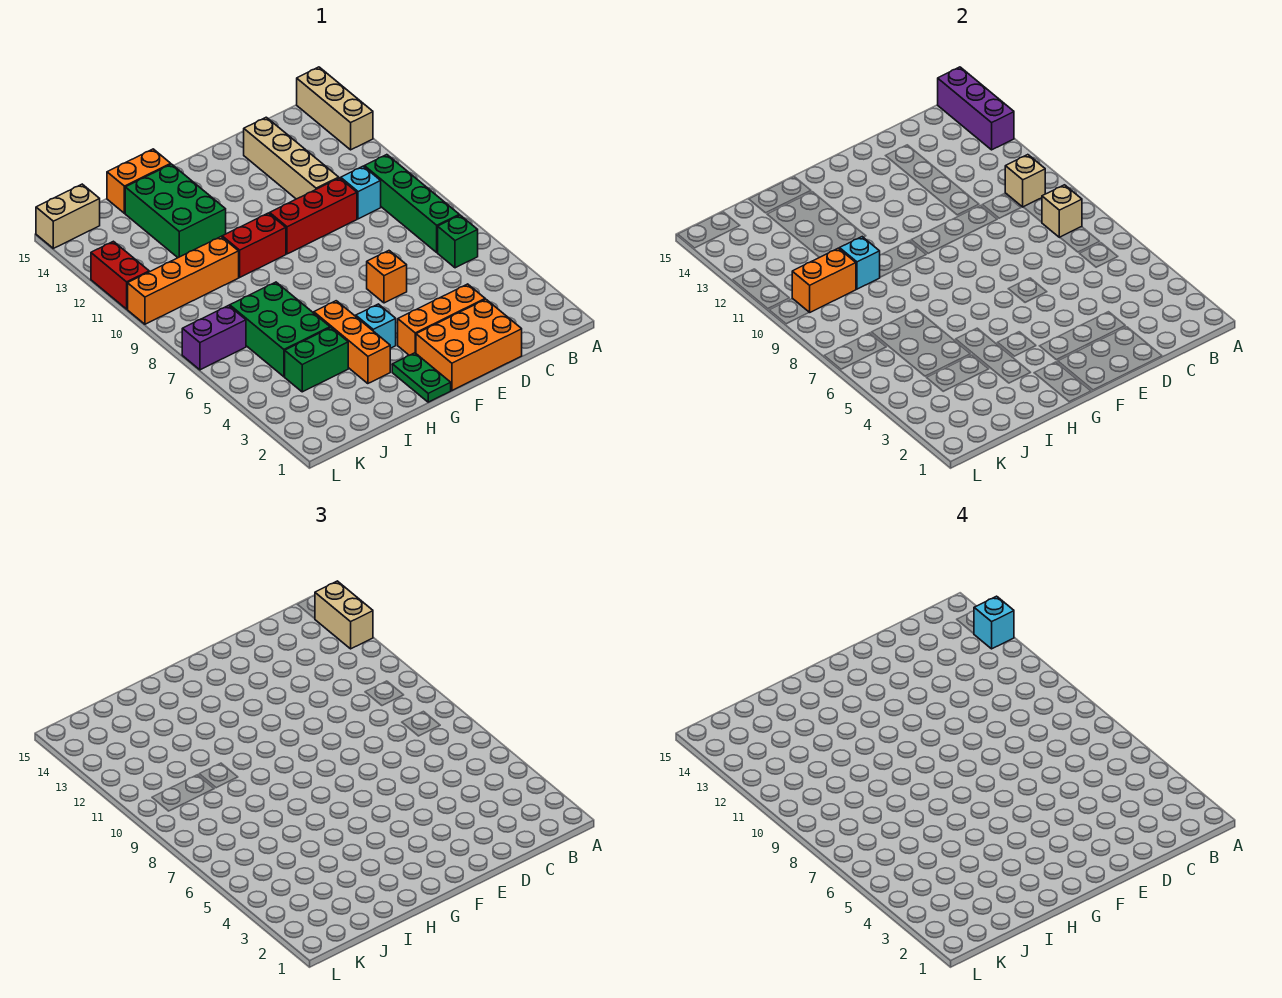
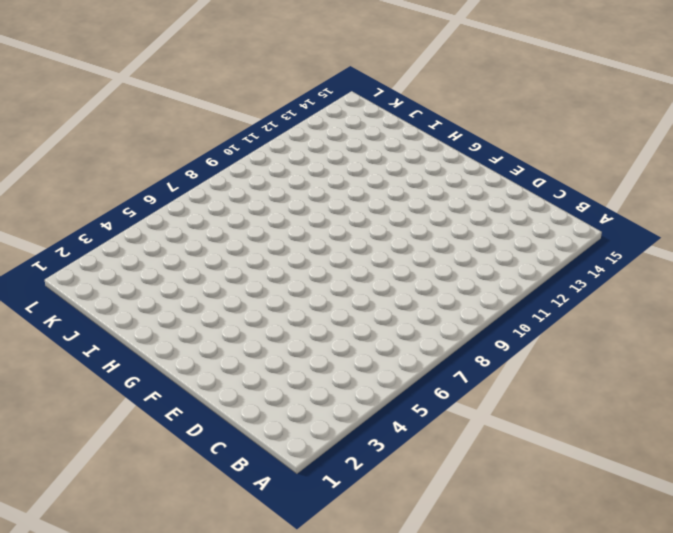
none -> tan 1x3 brick [297,67,373,150]
none -> green 1x1 brick [438,215,478,268]
none -> green 1x4 brick [364,155,459,252]

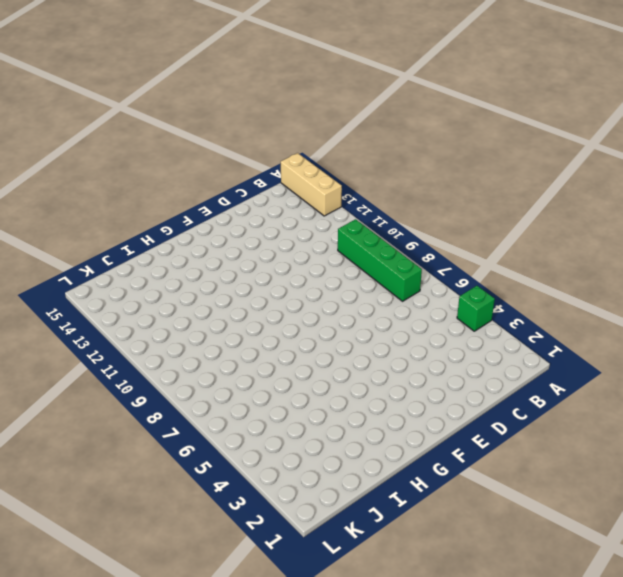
green 1x1 brick [457,286,495,331] -> green 1x1 brick moved to [438,215,478,268]
none -> cyan 1x1 brick [341,166,381,219]
none -> orange 2x3 brick [416,299,522,390]
none -> orange 1x3 brick [398,284,485,355]

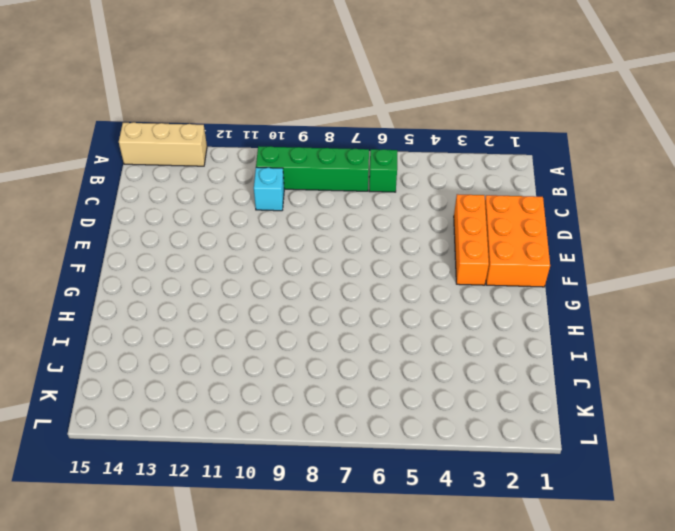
none -> red 1x3 brick [270,178,357,254]
none -> tan 1x4 brick [244,117,339,199]
none -> orange 1x1 brick [367,251,407,303]

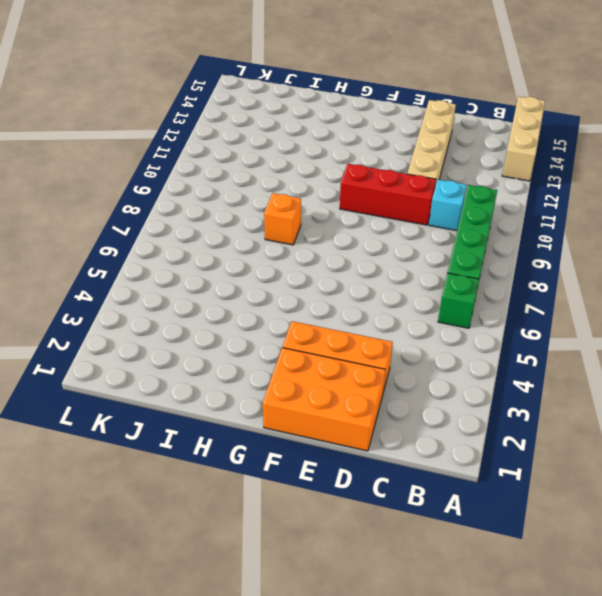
orange 1x1 brick [264,193,301,245] -> orange 1x1 brick moved to [367,251,407,303]
none -> green 1x2 plate [392,353,451,402]
none -> cyan 1x1 brick [356,304,396,348]
none -> red 1x2 brick [222,213,286,277]

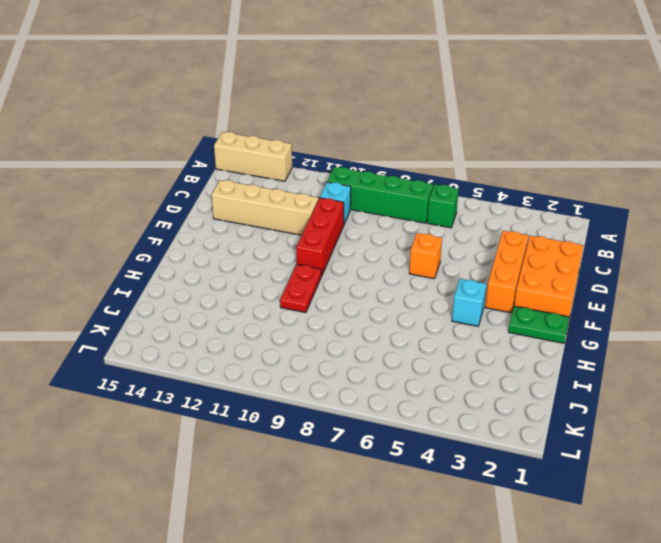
red 1x2 plate [280,264,322,313] -> red 1x2 brick [222,213,286,277]
none -> orange 1x3 brick [314,301,390,384]
none -> green 2x3 brick [125,164,226,258]
none -> orange 1x2 brick [107,149,171,213]

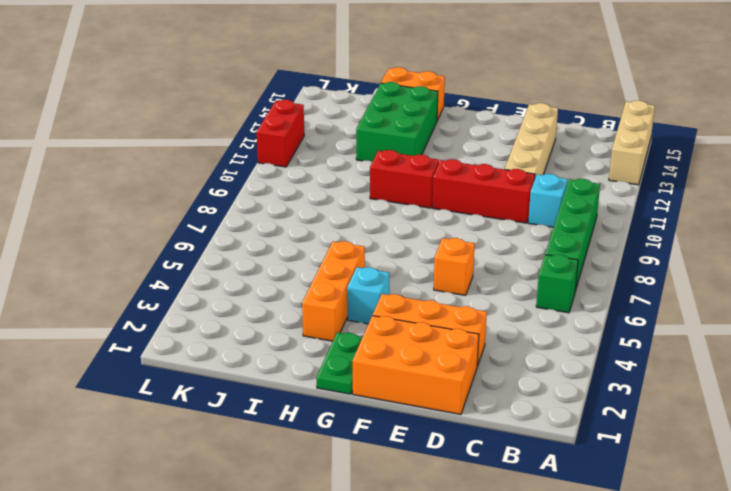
none -> green 1x2 brick [285,328,348,392]
none -> green 2x3 brick [230,282,330,377]
none -> orange 1x4 brick [128,237,239,324]

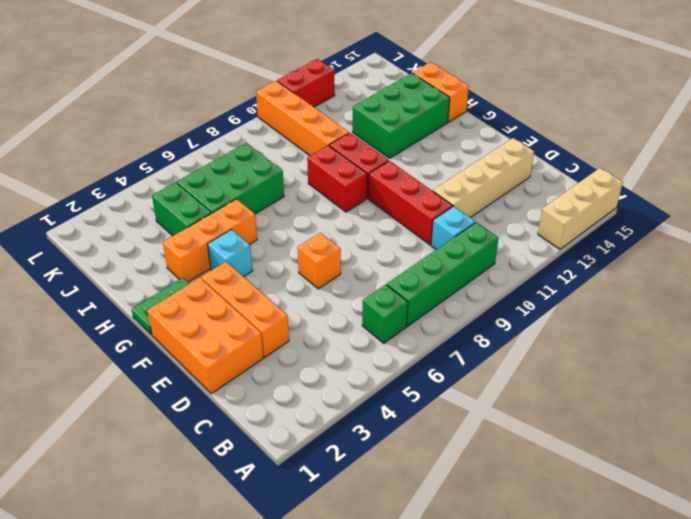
red 1x2 brick [307,145,367,212] -> none
none -> purple 1x2 brick [182,306,246,370]
none -> tan 1x2 brick [36,184,100,248]
none -> purple 1x3 brick [938,67,1014,150]

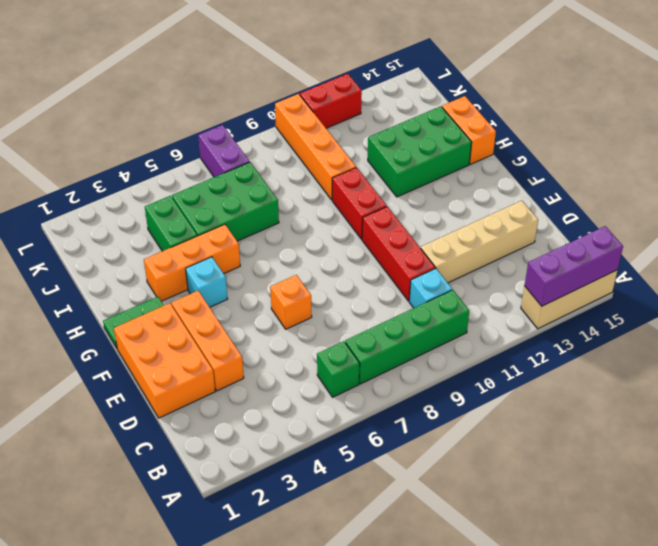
none -> tan 1x2 brick [36,184,100,248]
none -> tan 1x1 brick [1042,185,1082,237]
none -> tan 1x1 brick [1005,155,1045,207]

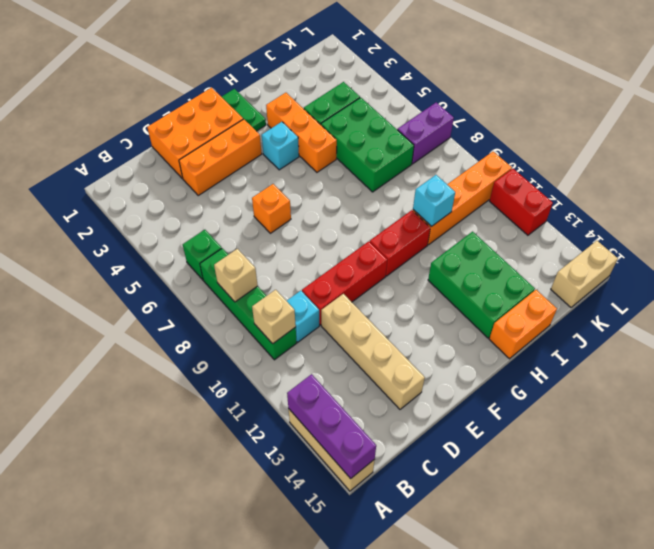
none -> orange 1x2 brick [792,248,856,313]
none -> tan 1x2 brick [315,581,373,649]
none -> cyan 1x1 brick [974,596,1014,649]

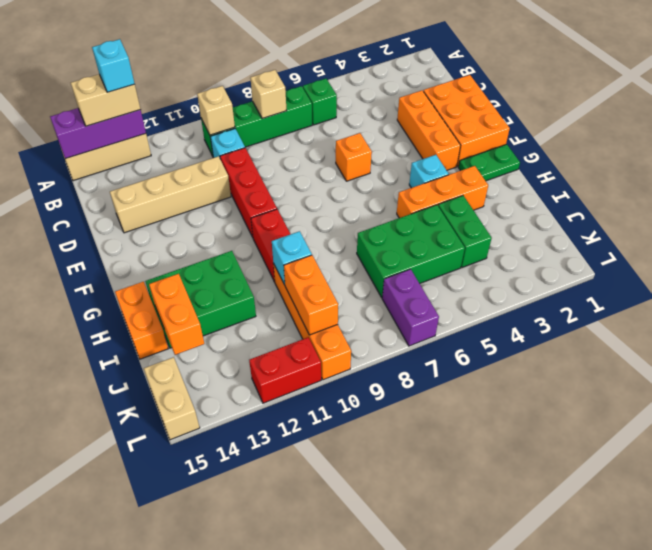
orange 1x2 brick [149,274,204,355] -> none

